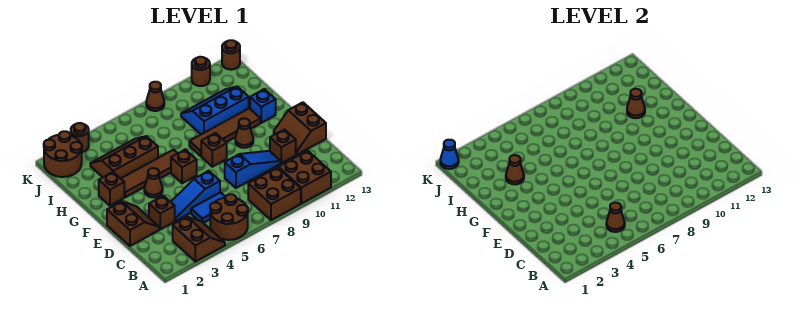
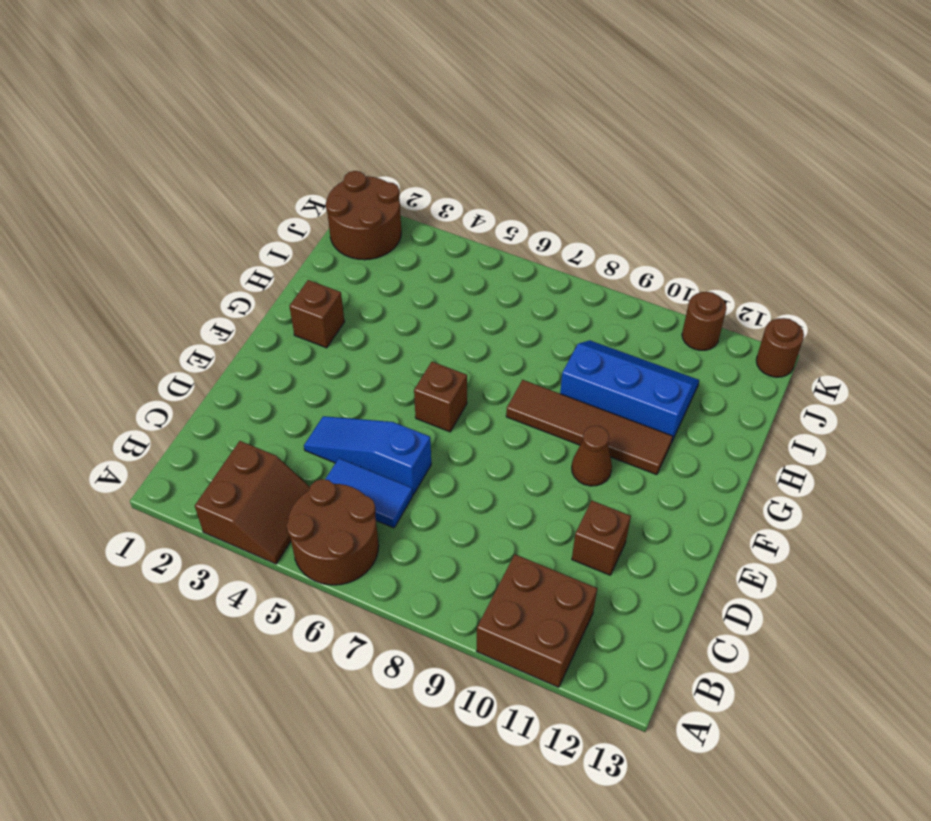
none -> brown 2x2 brick [248,167,301,220]
none -> brown 2x2 slope [107,201,159,246]
none -> brown 1x1 brick [149,196,175,229]
none -> blue 1x3 slope [225,151,281,188]

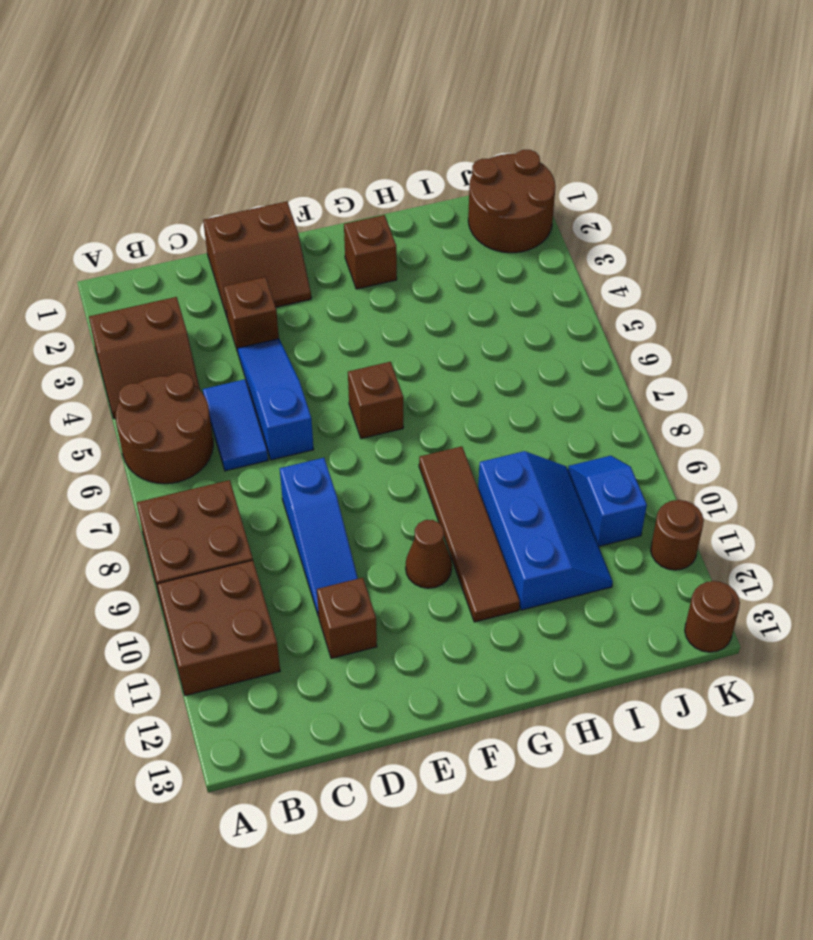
blue 1x2 slope [568,456,647,546] -> none
none -> brown 2x2 slope [274,102,326,155]
none -> brown 1x1 cone [144,168,163,197]
none -> brown 1x1 brick [201,133,227,167]
none -> brown 1x4 tile [121,150,178,197]

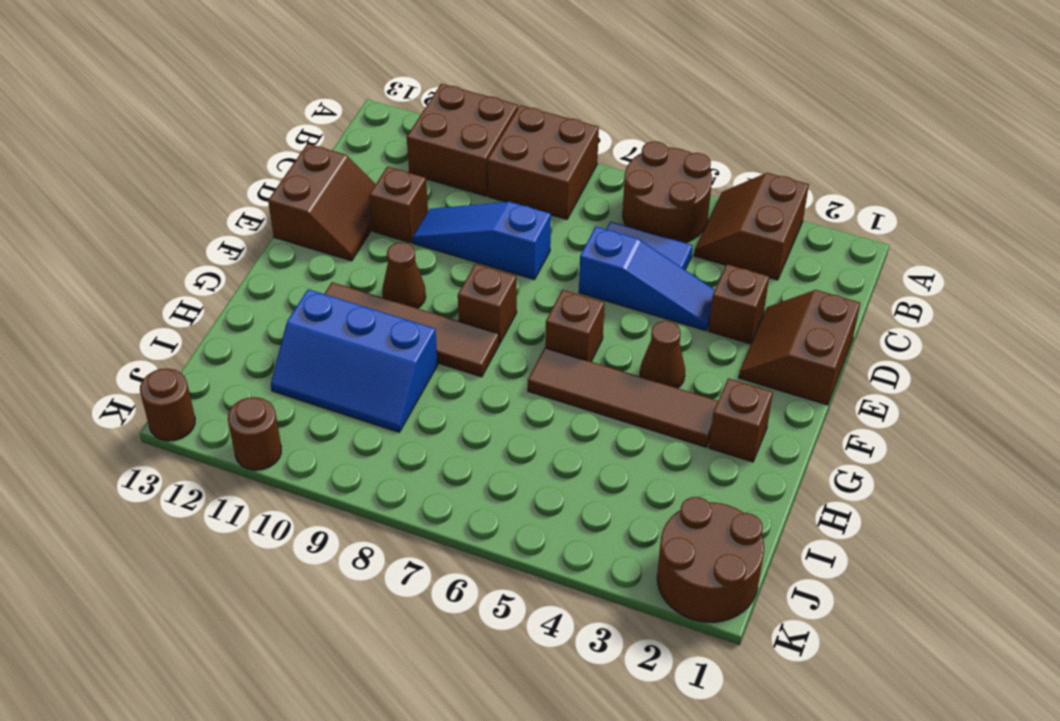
none -> blue 1x1 brick [250,89,276,123]
none -> brown 2x3 slope [90,136,158,179]
none -> brown 1x1 round brick [71,123,89,152]
none -> brown 1x1 cone [146,82,164,111]

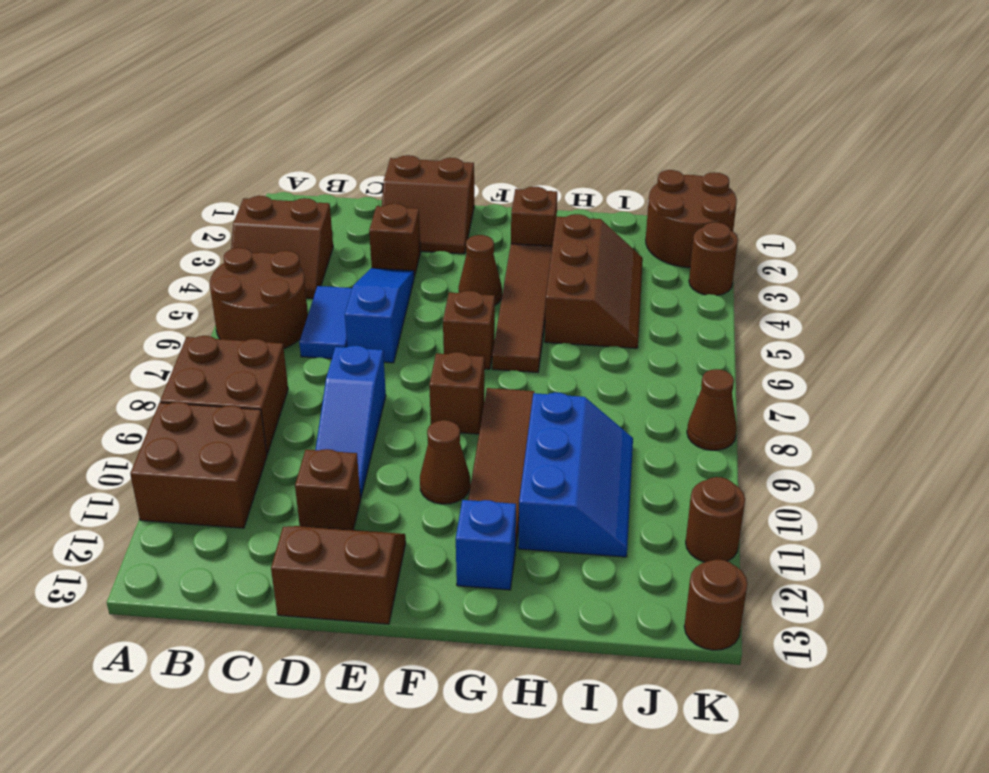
none -> brown 1x1 cone [606,203,625,232]
none -> brown 1x1 cone [506,155,524,184]
none -> brown 1x1 cone [627,89,645,118]
none -> blue 1x1 cone [440,140,459,169]

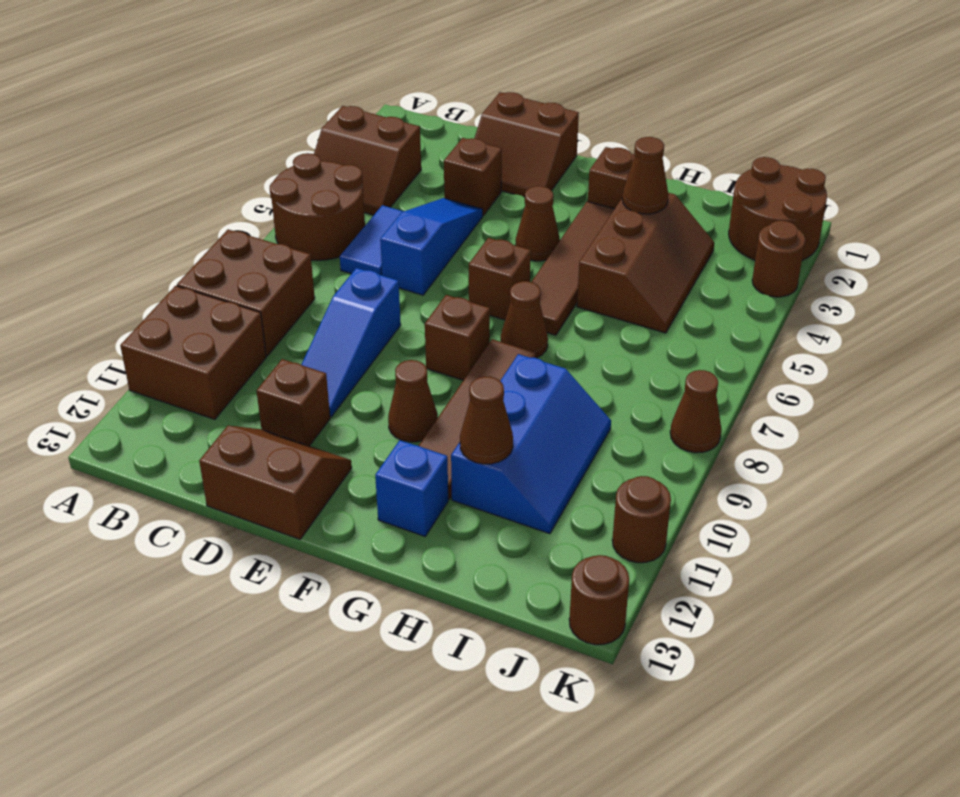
brown 1x1 cone [501,281,548,358] -> brown 1x1 cone moved to [606,203,625,232]
none -> blue 1x1 cone [440,140,459,169]

